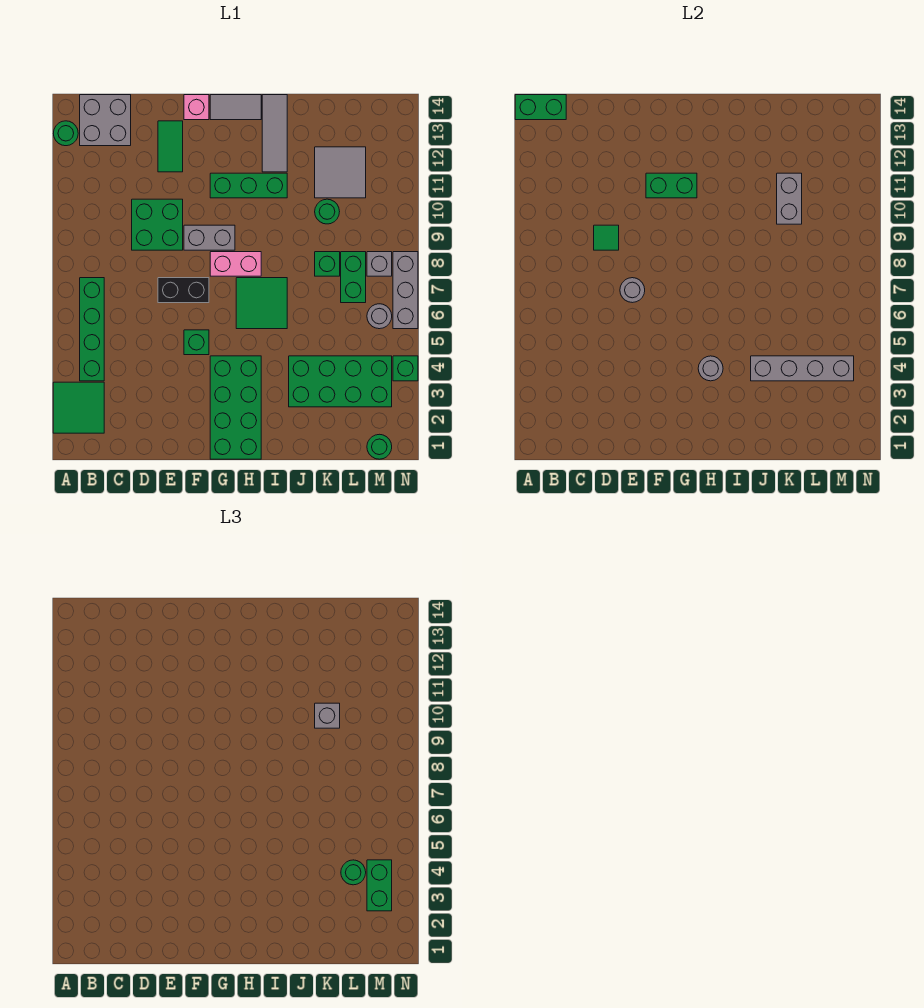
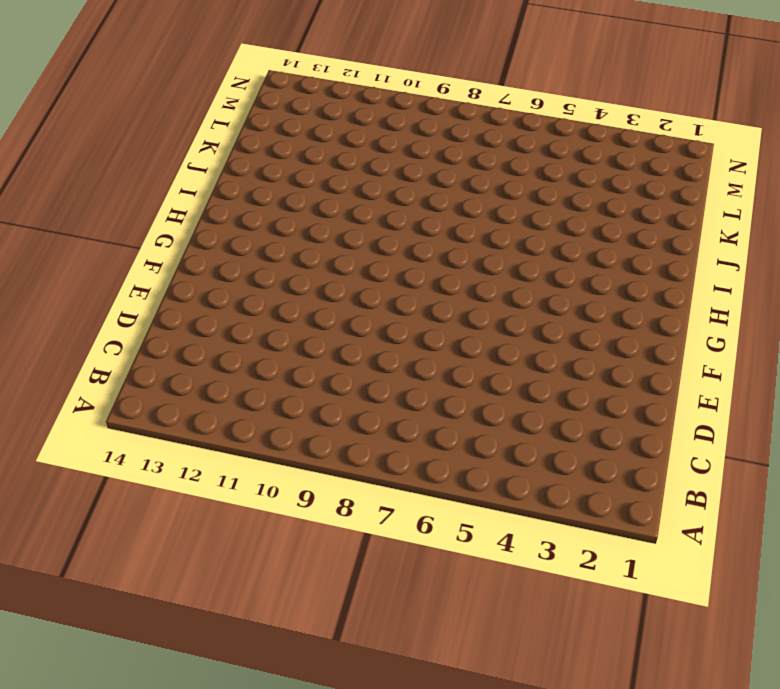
none -> green 2x2 tile [53,382,104,433]
none -> green 1x1 round brick [53,121,78,146]
none -> green 1x4 brick [80,278,104,381]
none -> grey 2x2 brick [80,95,131,146]

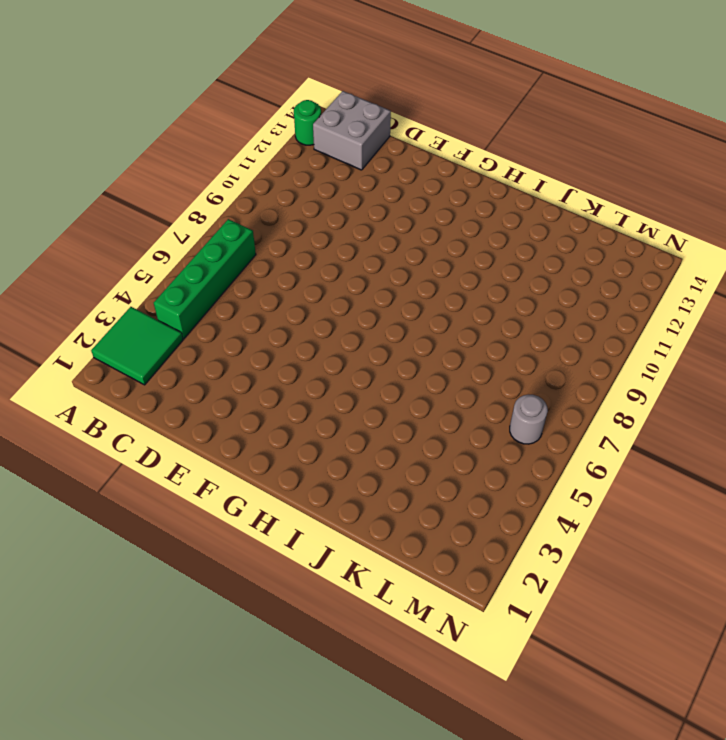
none -> green 2x2 brick [132,199,183,250]
none -> black 1x2 brick [158,278,209,303]
none -> green 1x2 tile [158,121,183,172]
none -> green 1x1 brick [184,330,209,355]

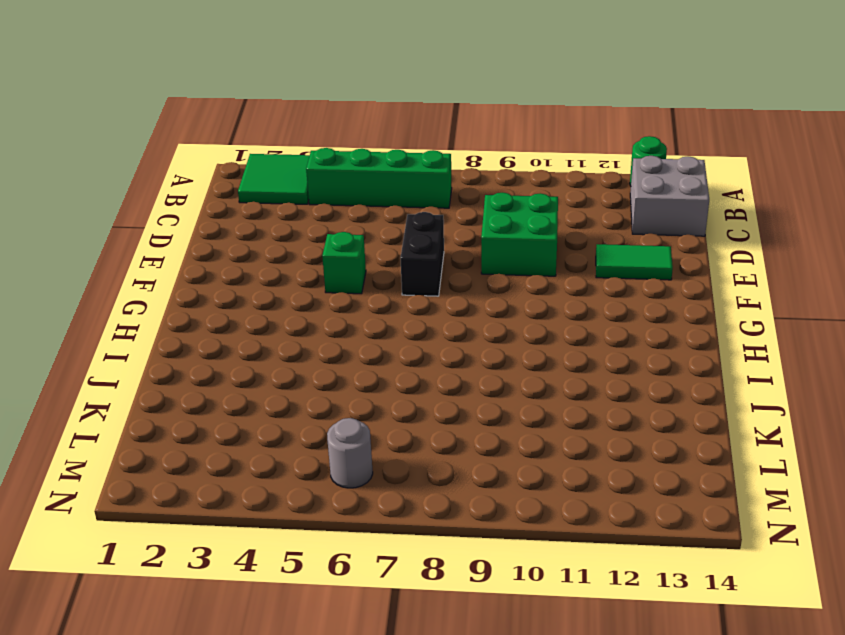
none -> grey 1x2 brick [184,225,235,250]
none -> pink 1x1 brick [184,95,209,120]
none -> green 2x4 brick [210,356,261,459]
none -> pink 1x2 brick [210,252,261,276]

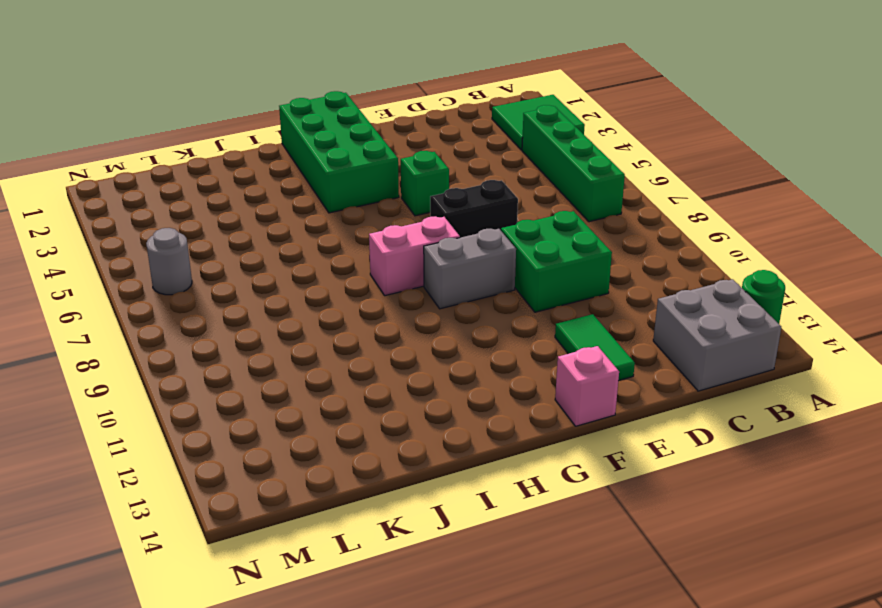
none -> green 1x3 brick [210,173,287,198]
none -> grey 1x2 tile [210,95,261,120]
none -> green 2x2 tile [236,278,287,329]
none -> grey 1x3 tile [262,95,287,172]

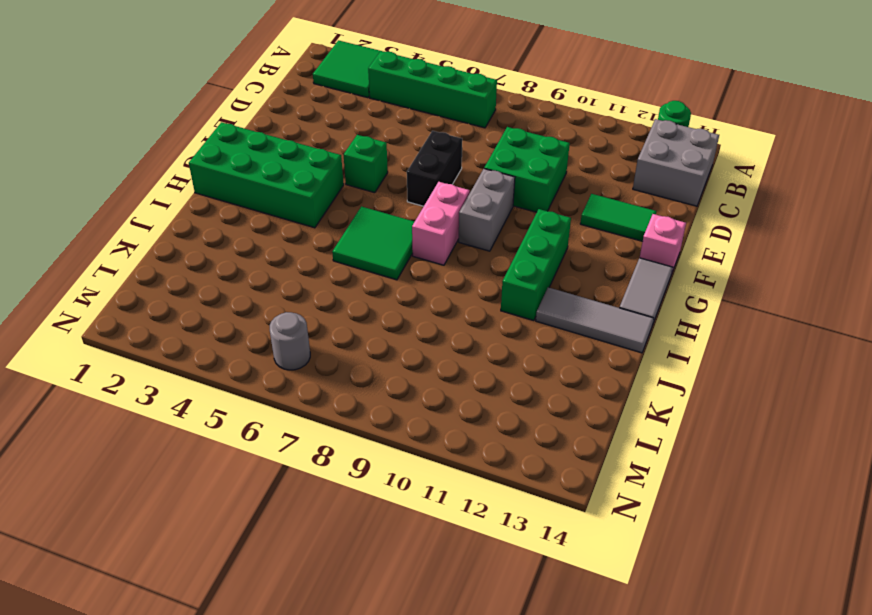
none -> green 2x4 brick [289,356,392,407]
none -> green 1x1 brick [315,252,340,276]
none -> green 1x1 round brick [315,199,340,224]
none -> grey 2x2 tile [315,147,366,198]

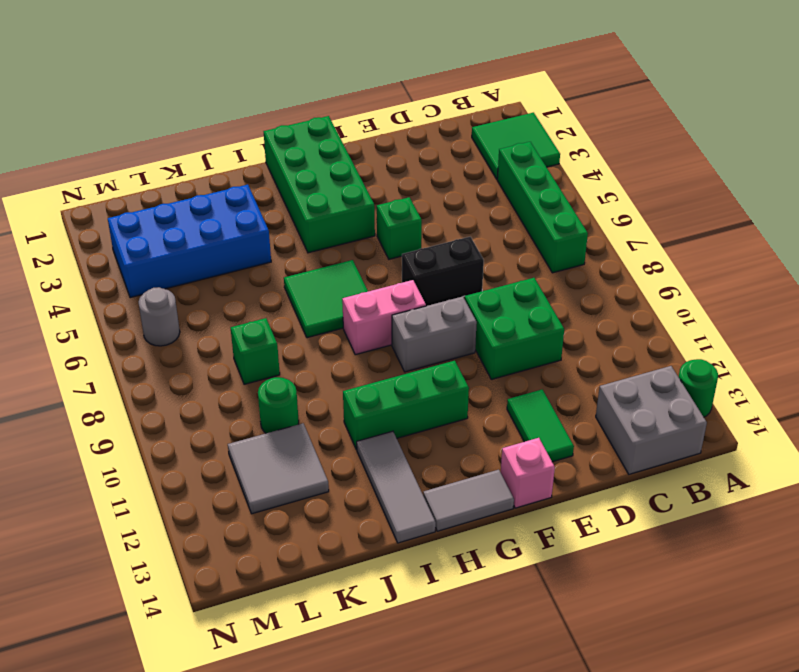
blue 2x4 brick [108,185,271,298] -> green 2x4 brick [289,356,392,407]
none -> green 1x2 brick [341,252,366,303]
none -> green 1x1 round brick [367,434,392,459]
none -> grey 1x1 brick [367,252,392,276]
none -> green 1x1 brick [393,356,418,381]

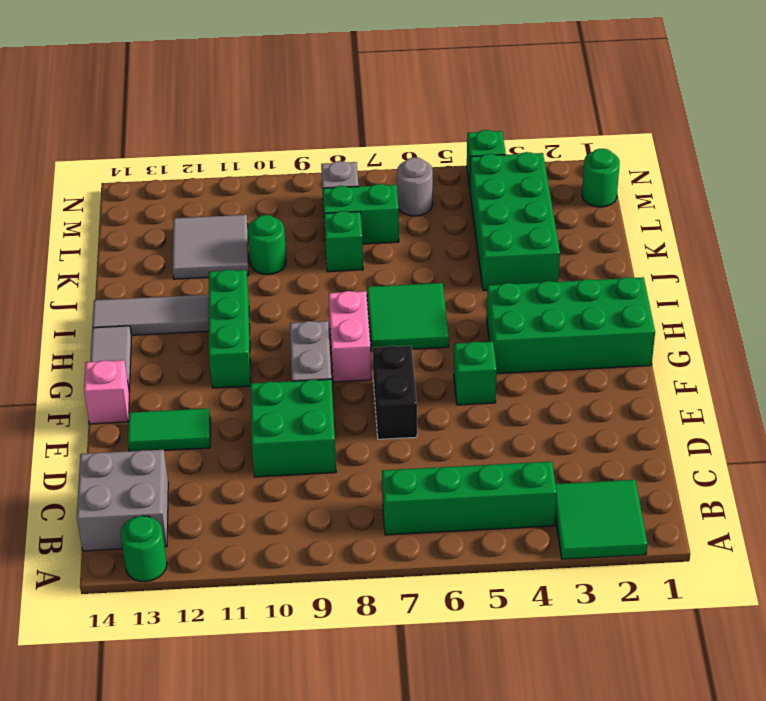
none -> grey 1x3 brick [393,252,418,329]
none -> green 1x2 brick [515,95,566,120]
none -> green 1x1 tile [594,225,619,250]
none -> grey 1x1 round brick [620,278,645,303]

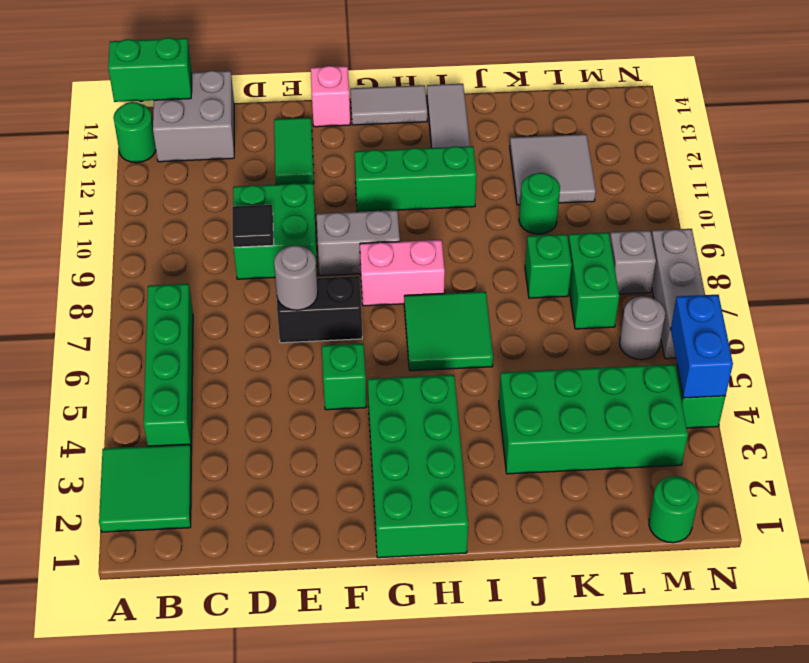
black 1x1 tile [232,205,274,247] -> green 1x1 tile [594,225,619,250]
blue 1x2 brick [671,295,733,398] -> none
none -> green 1x2 brick [646,173,697,198]
none -> grey 1x1 round brick [698,356,723,381]
none -> grey 1x4 brick [751,356,854,381]
none -> grey 1x2 brick [777,173,802,224]

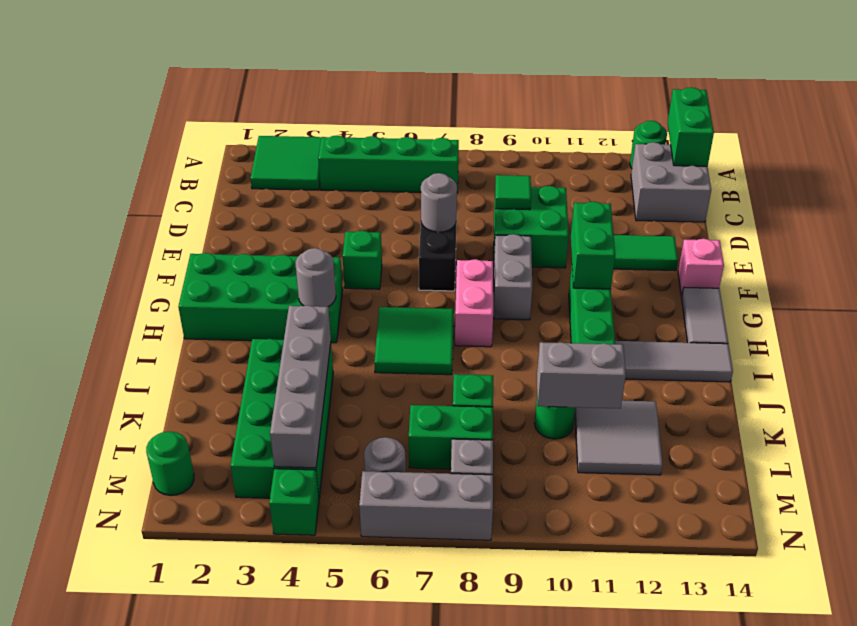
none -> grey 1x1 brick [315,703,340,728]
none -> green 1x1 round brick [341,860,366,885]
none -> green 1x2 brick [367,860,392,911]

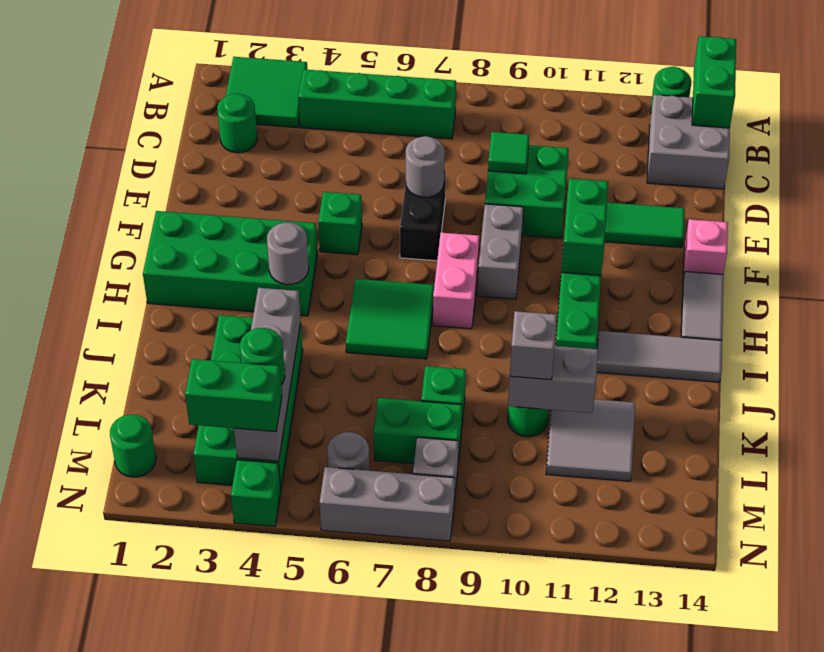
green 1x1 round brick [217,94,257,153] -> none

